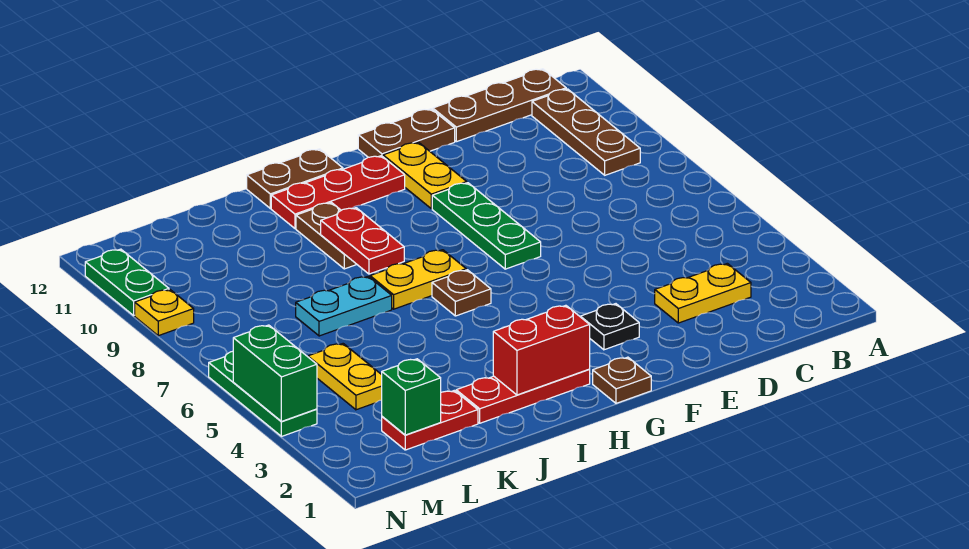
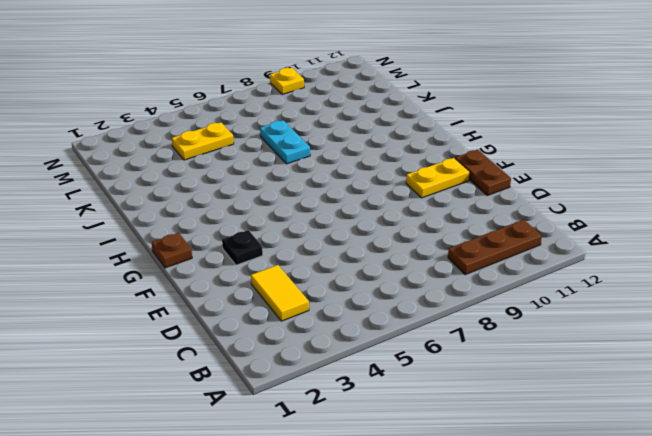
yellow 1x2 tile [251,265,309,321] -> yellow 1x2 plate [655,263,751,323]
none -> brown 1x3 plate [433,69,566,142]
none -> green 1x3 plate [432,183,541,269]
none -> red 1x3 plate [271,156,405,229]

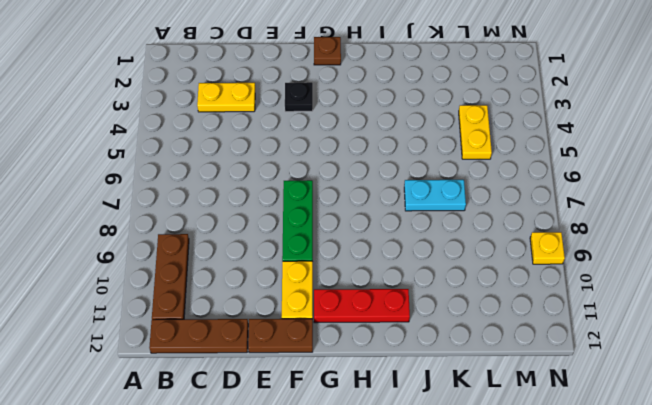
none -> red 1x3 plate [456,369,590,423]
none -> brown 1x1 plate [432,270,491,316]
none -> yellow 1x2 plate [370,250,466,309]

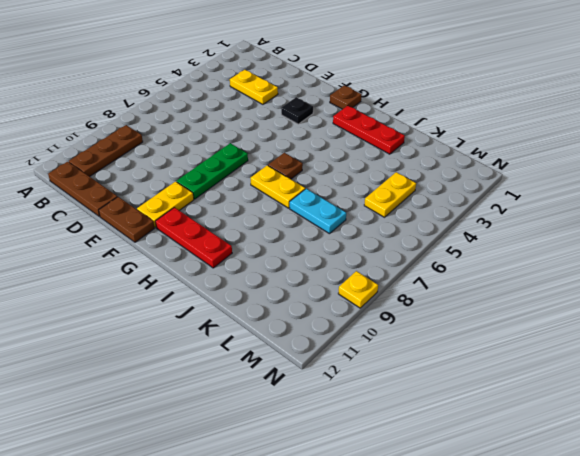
none -> brown 1x2 plate [247,149,343,208]
none -> brown 1x2 plate [296,203,357,269]
none -> red 1x2 plate [382,390,478,450]

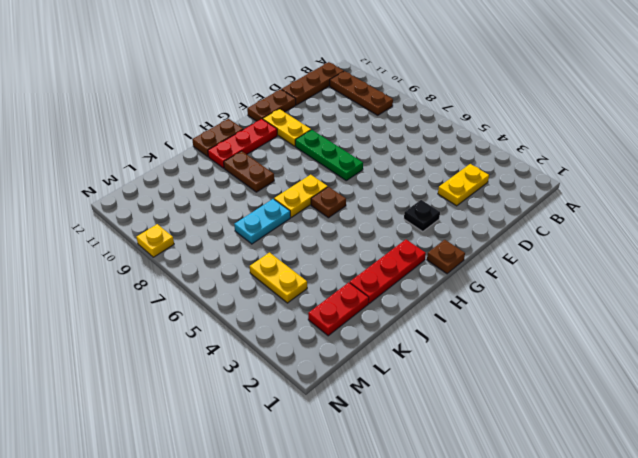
none -> green 1x3 plate [209,351,317,436]
none -> green 1x2 plate [85,249,169,315]
none -> red 1x2 brick [493,305,590,395]

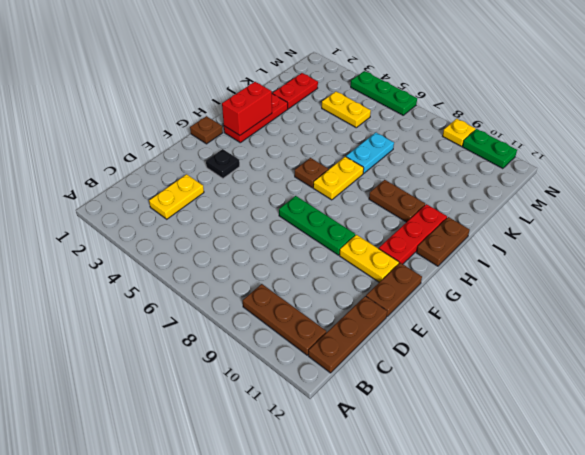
none -> red 1x2 plate [321,208,404,274]
none -> green 1x1 brick [382,359,441,435]
none -> green 1x2 brick [233,325,317,421]

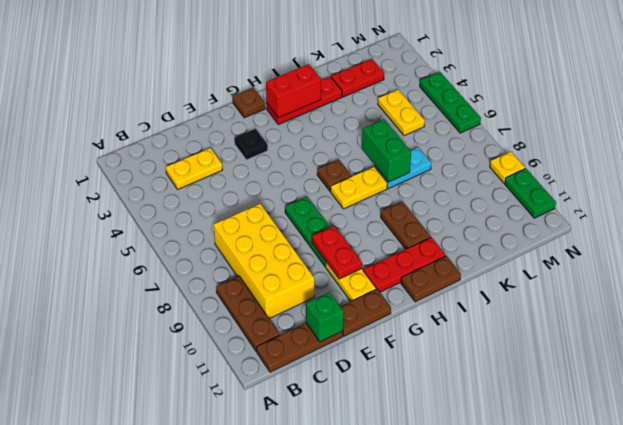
yellow 2x4 brick [214,204,314,319] -> none
green 1x1 brick [306,292,344,342] -> green 1x1 brick moved to [382,359,441,435]
red 1x2 plate [312,226,362,279] -> red 1x2 plate moved to [321,208,404,274]
green 1x2 brick [362,119,411,182] -> green 1x2 brick moved to [233,325,317,421]

